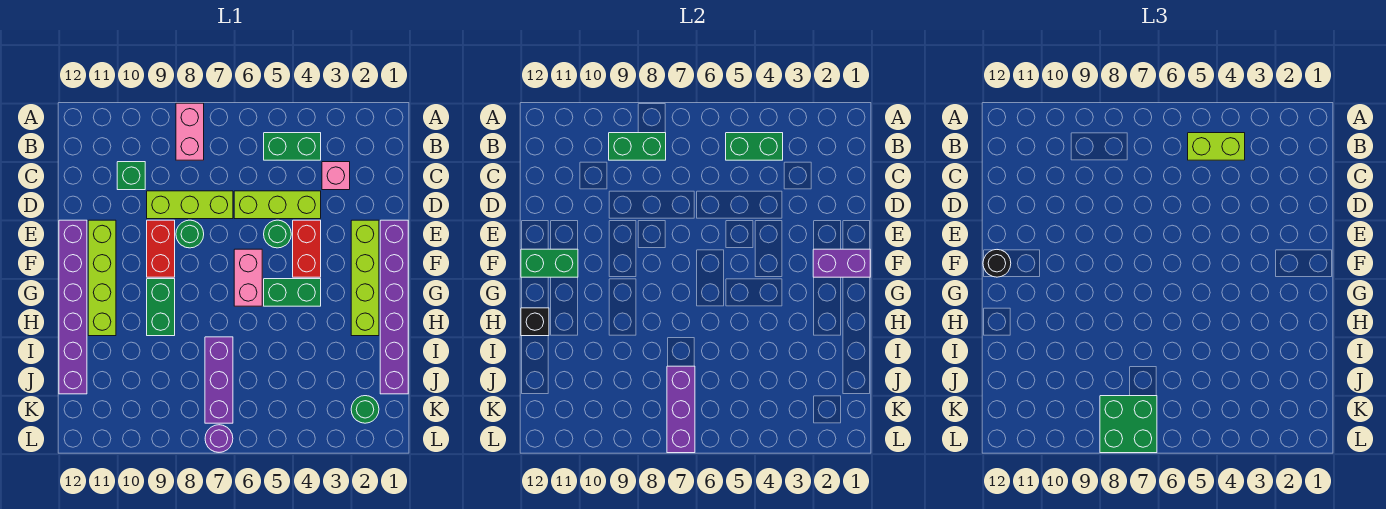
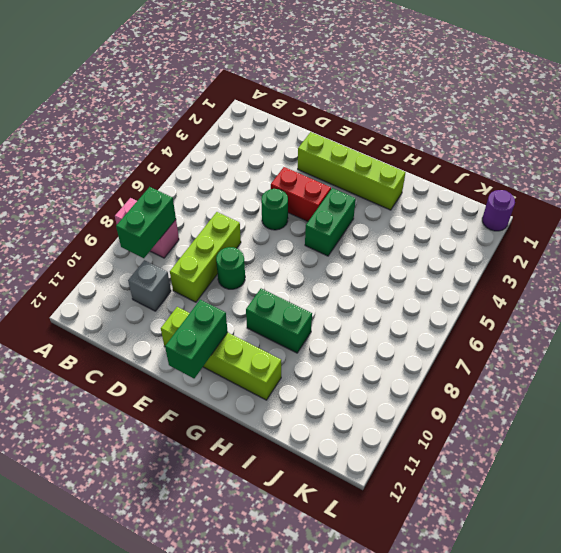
grey 1x1 brick [128,260,171,311] -> green 1x1 brick [117,162,145,190]
purple 1x1 round brick [482,190,515,231] -> purple 1x1 round brick moved to [205,425,233,452]
none -> green 1x2 brick [264,133,321,160]
none -> pink 1x1 brick [322,162,350,190]
none -> lime 1x3 brick [234,191,321,219]

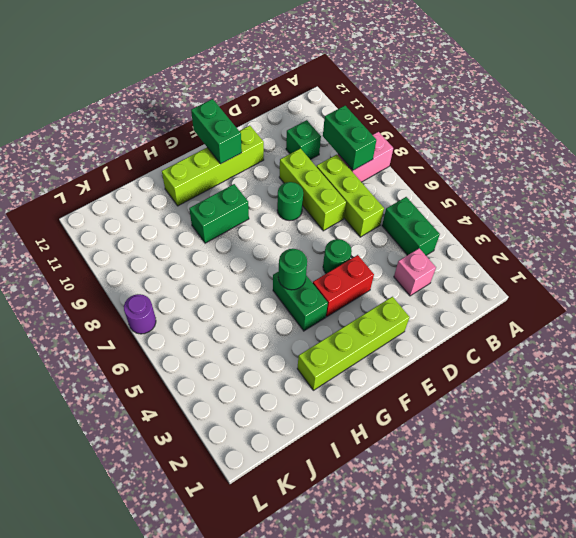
lime 1x3 brick [317,155,384,237] -> lime 1x3 brick moved to [234,191,321,219]
green 1x1 round brick [278,249,307,290] -> green 1x1 round brick moved to [351,396,379,423]
none -> purple 1x6 brick [380,220,408,394]
none -> red 1x2 brick [147,220,175,277]
none -> purple 1x6 brick [59,220,87,394]

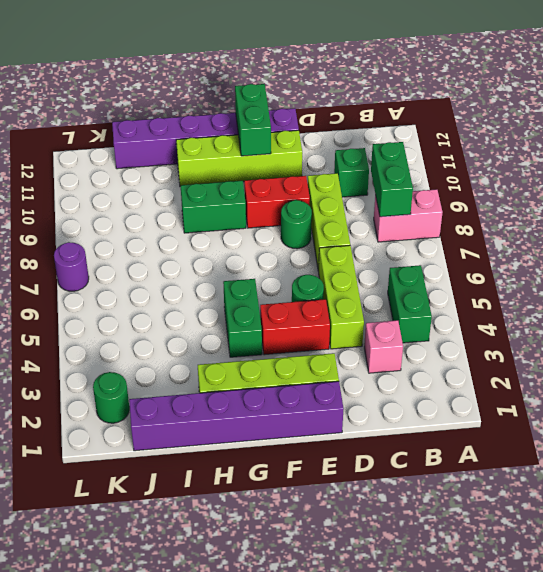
none -> pink 1x2 brick [234,249,262,306]
none -> purple 1x3 brick [205,337,233,423]
none -> green 1x2 brick [726,133,783,160]

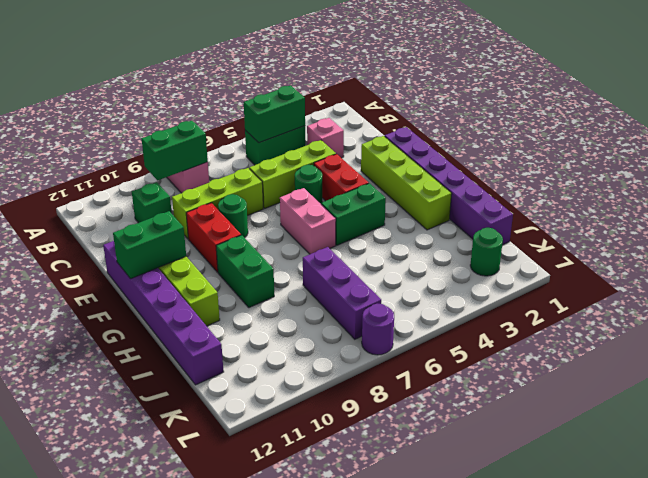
none -> purple 1x2 brick [813,249,870,277]
none -> black 1x1 brick [521,308,549,336]
none -> purple 1x3 brick [667,366,695,453]

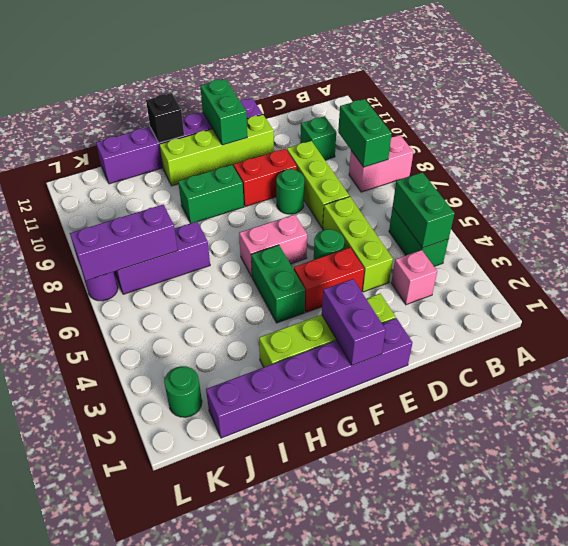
none -> lime 1x2 brick [1188,133,1245,160]
none -> black 1x1 round brick [983,250,1011,277]
none -> green 2x2 brick [1100,396,1157,453]

